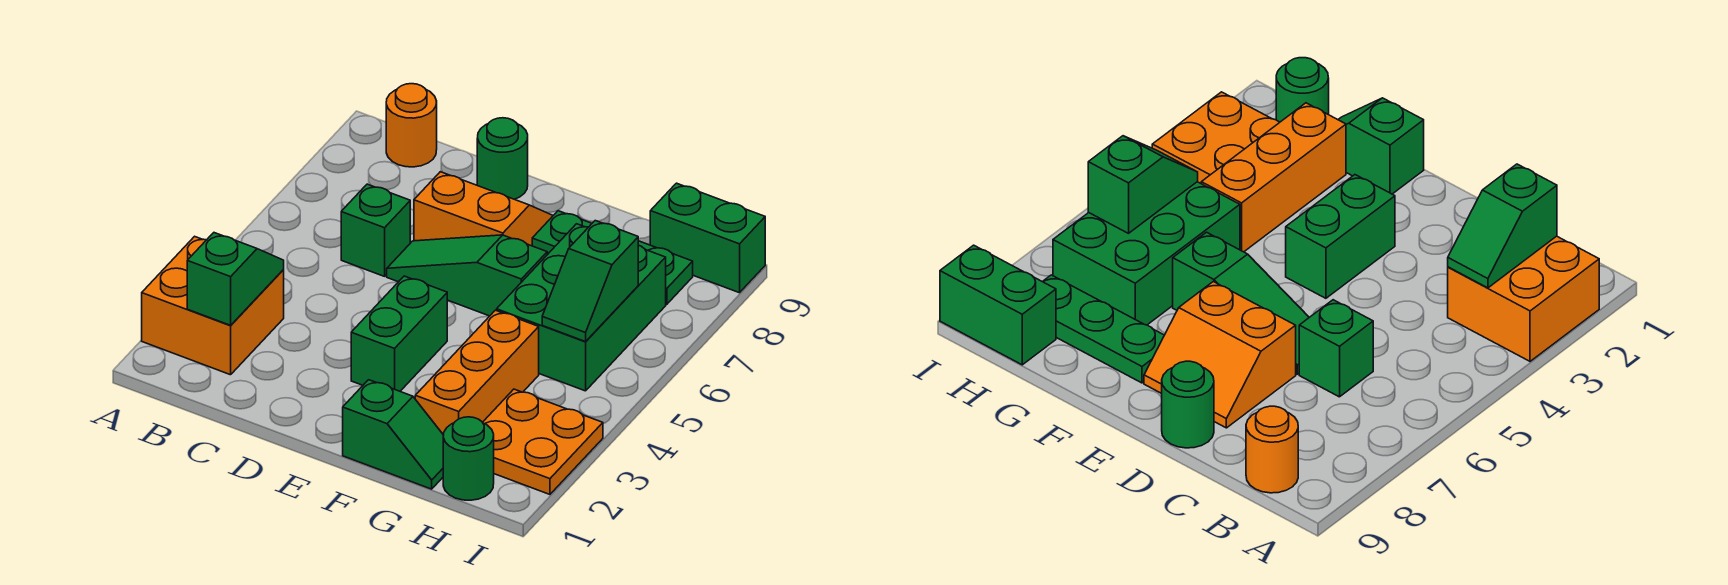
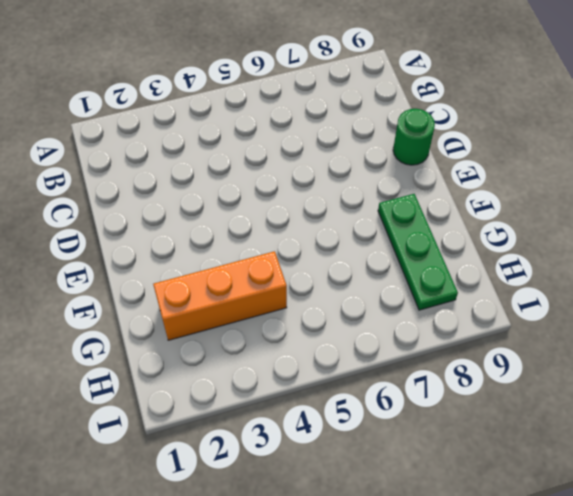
none -> orange 2x2 brick [142,236,284,375]
none -> orange 1x1 round brick [386,84,437,167]
none -> green 1x1 brick [341,184,410,276]

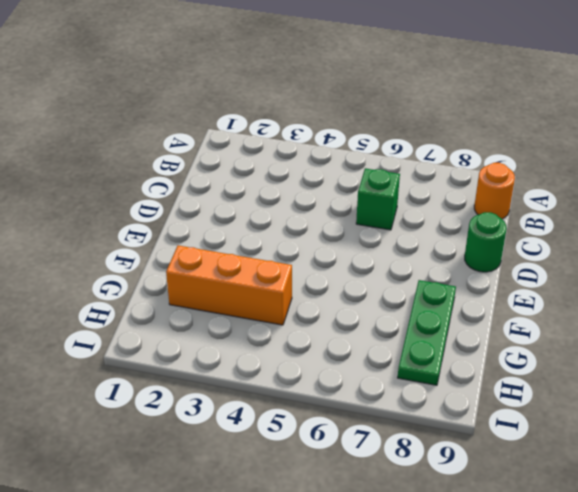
none -> orange 2x2 brick [142,236,284,375]
none -> green 1x3 slope [387,235,547,316]
none -> orange 2x2 slope [414,172,553,246]

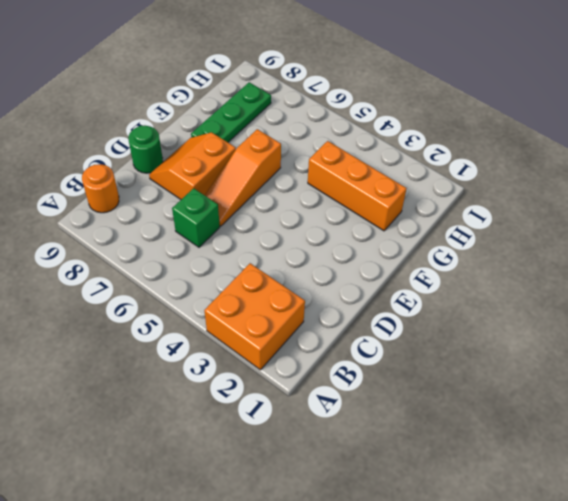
orange 1x3 slope [205,129,281,226] -> green 1x3 slope [387,235,547,316]
none -> green 1x2 brick [351,276,447,391]
none -> green 1x2 slope [343,380,444,489]
none -> green 2x3 brick [497,224,666,391]

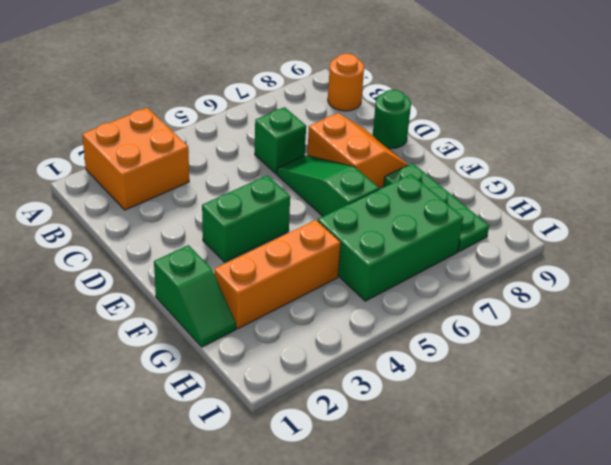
none -> green 1x1 round brick [443,417,494,500]
none -> orange 2x2 plate [483,389,603,494]
none -> green 1x2 brick [650,183,765,293]

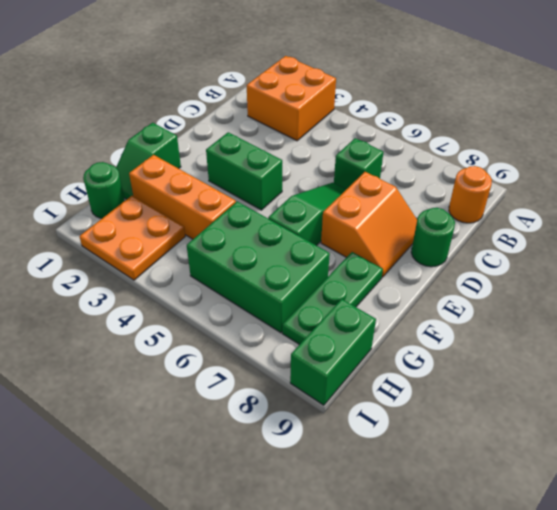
none -> green 1x2 slope [187,233,284,325]
none -> green 1x2 slope [542,221,638,342]

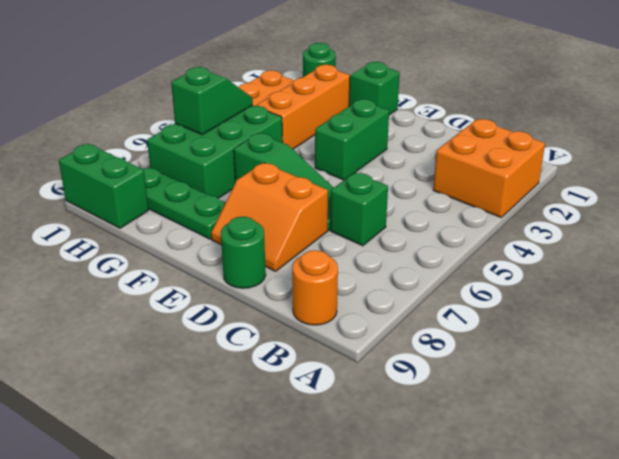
none -> green 1x2 slope [187,233,284,325]

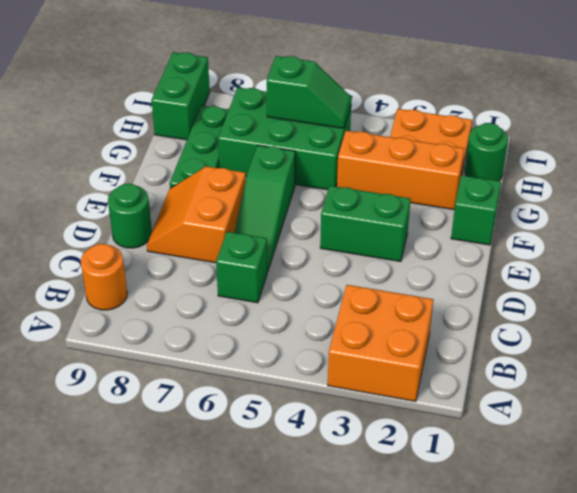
none -> green 1x2 slope [187,233,284,325]

